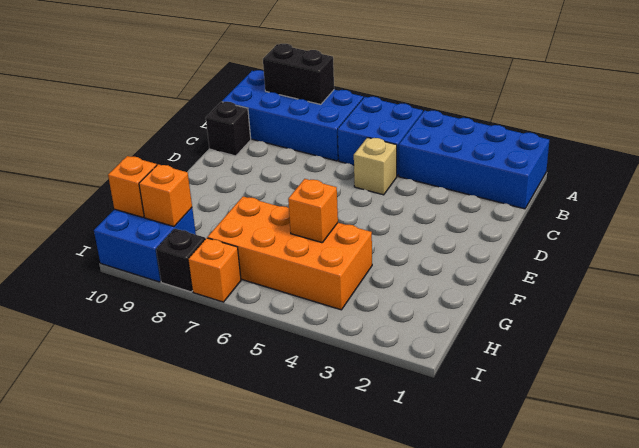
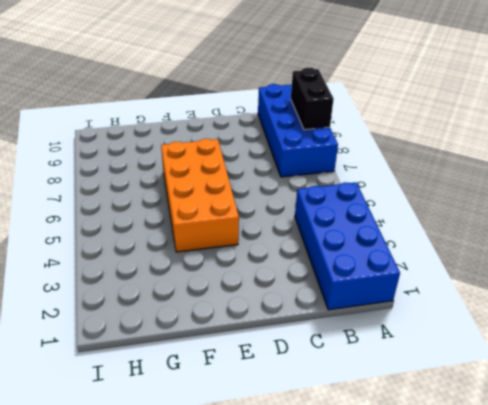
orange 2x4 brick [161,139,239,252] -> orange 2x4 brick moved to [208,197,372,310]
none -> blue 2x2 brick [338,97,423,176]
none -> tan 1x1 brick [354,138,397,195]
none -> black 1x1 brick [206,102,251,156]

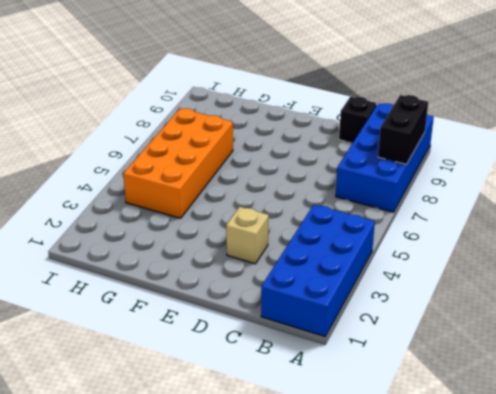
tan 1x1 brick [226,207,269,264] -> tan 1x1 brick moved to [354,138,397,195]
none -> blue 2x2 brick [338,97,423,176]
none -> blue 2x2 brick [94,208,196,282]
none -> orange 1x1 brick [188,238,241,302]

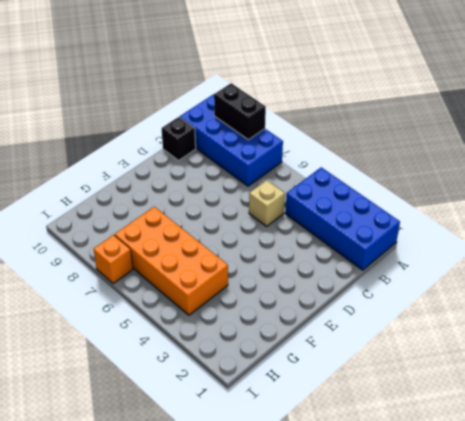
none -> blue 2x2 brick [338,97,423,176]
none -> blue 2x2 brick [94,208,196,282]
none -> black 1x1 brick [156,229,205,292]

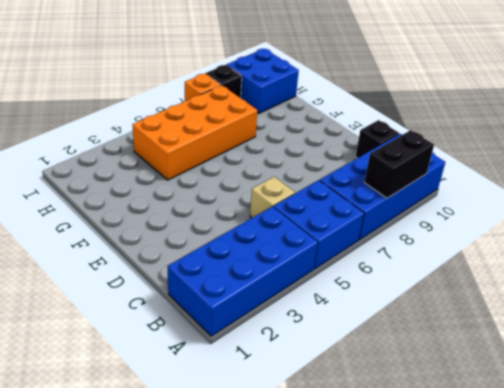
none -> orange 1x1 brick [288,179,338,242]
none -> orange 1x1 brick [139,164,192,226]
none -> orange 1x1 brick [108,156,157,217]

